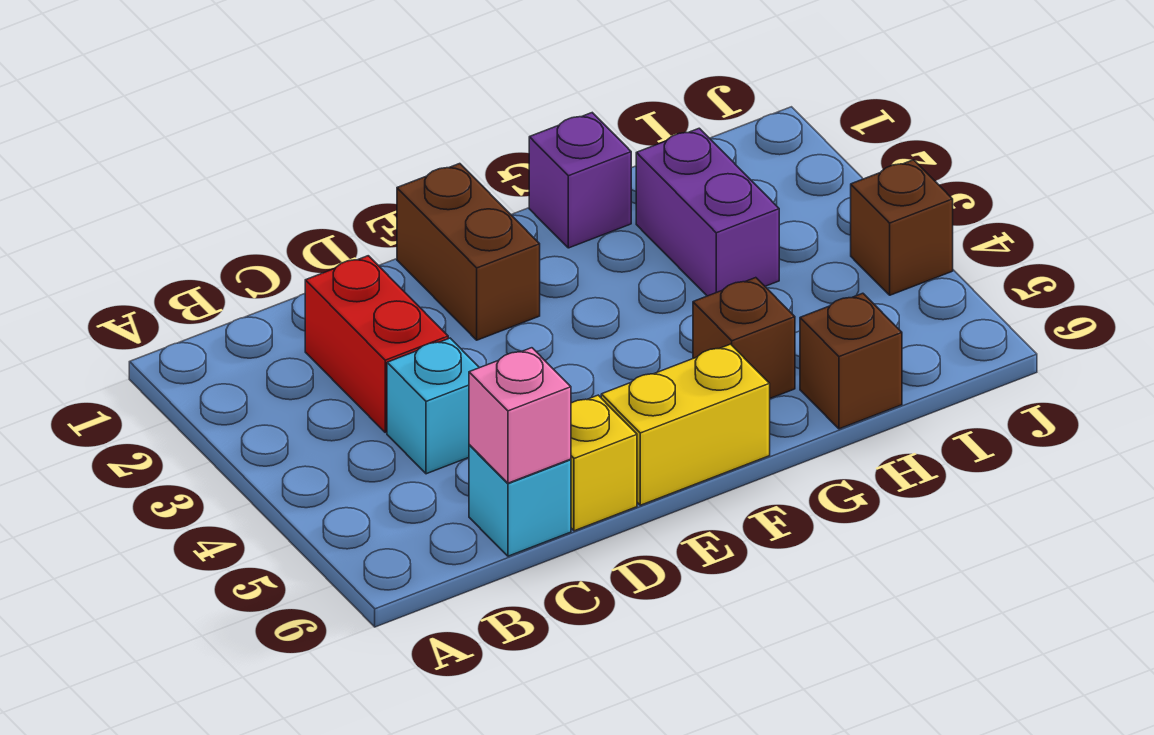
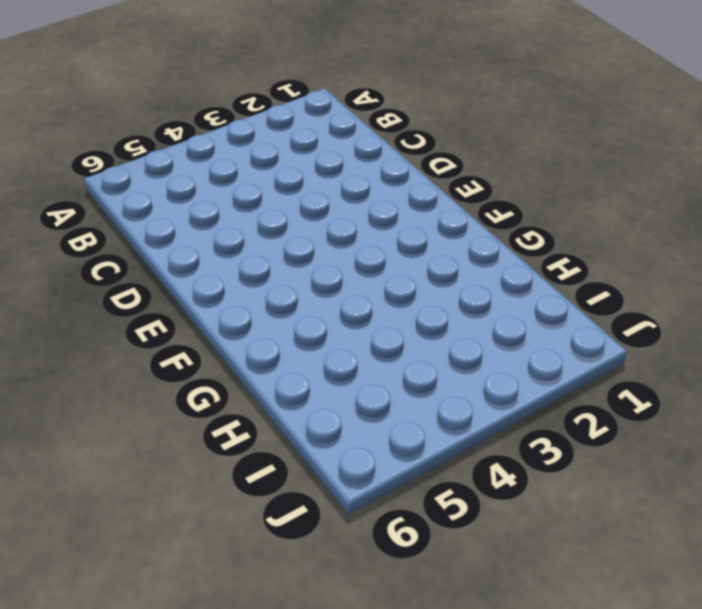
none -> red 1x2 brick [305,256,448,432]
none -> cyan 1x1 brick [387,338,479,474]
none -> cyan 1x1 brick [469,445,571,556]

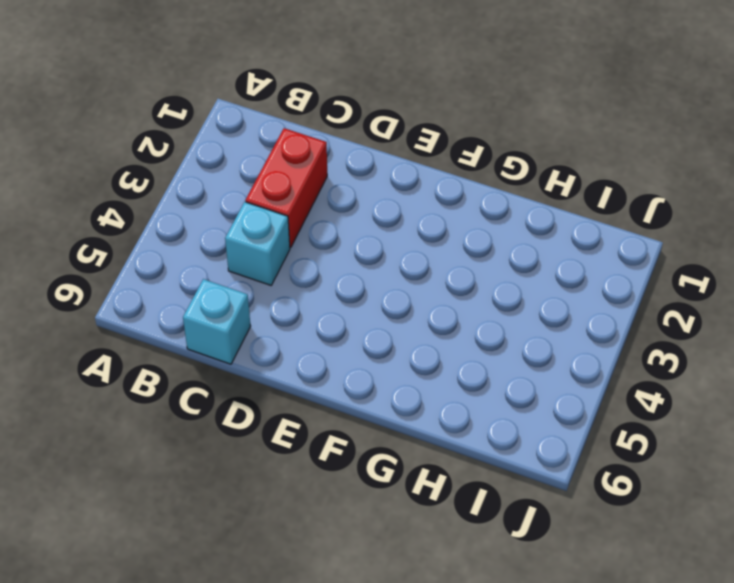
none -> yellow 1x1 brick [571,395,637,531]
none -> brown 1x2 brick [397,164,540,340]
none -> yellow 1x2 brick [601,344,770,505]

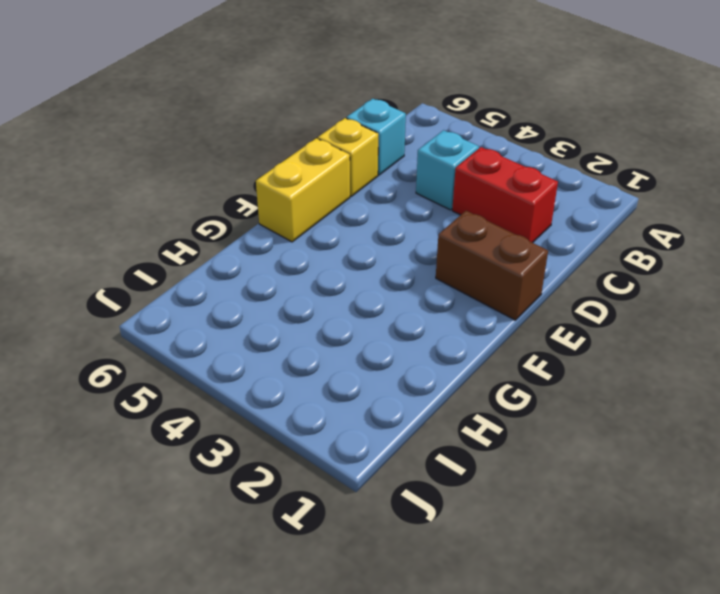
none -> purple 1x1 brick [529,113,631,248]
none -> brown 1x1 brick [693,278,795,398]
none -> purple 1x2 brick [636,128,779,296]

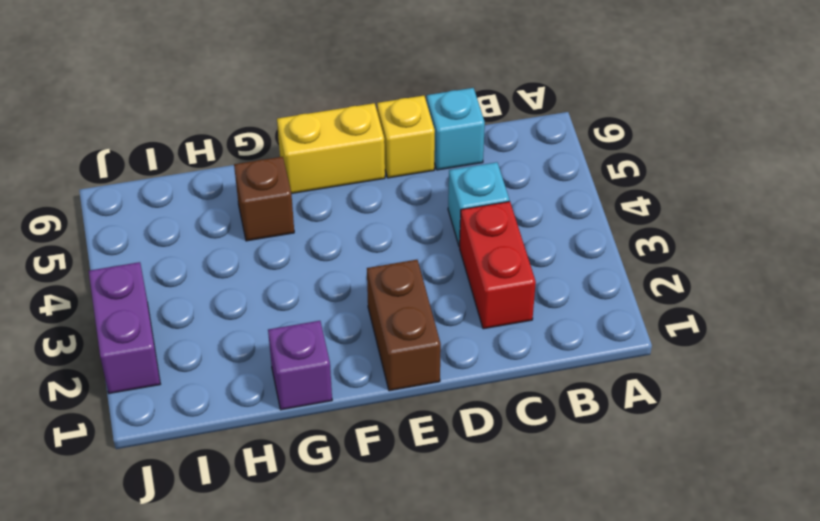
purple 1x2 brick [89,262,160,393] -> purple 1x2 brick moved to [636,128,779,296]
none -> brown 1x1 brick [800,293,902,429]
none -> brown 1x1 brick [851,160,953,295]
none -> pink 1x1 brick [469,348,571,483]

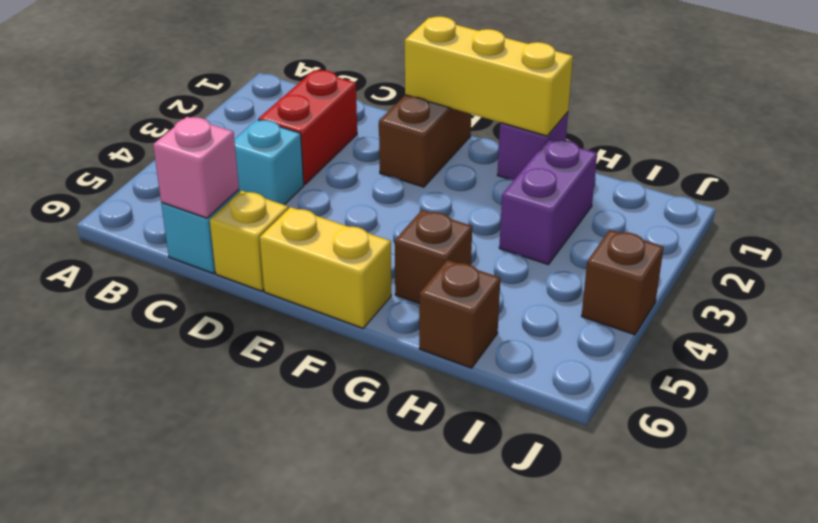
yellow 1x3 brick [405,16,573,136] -> none

